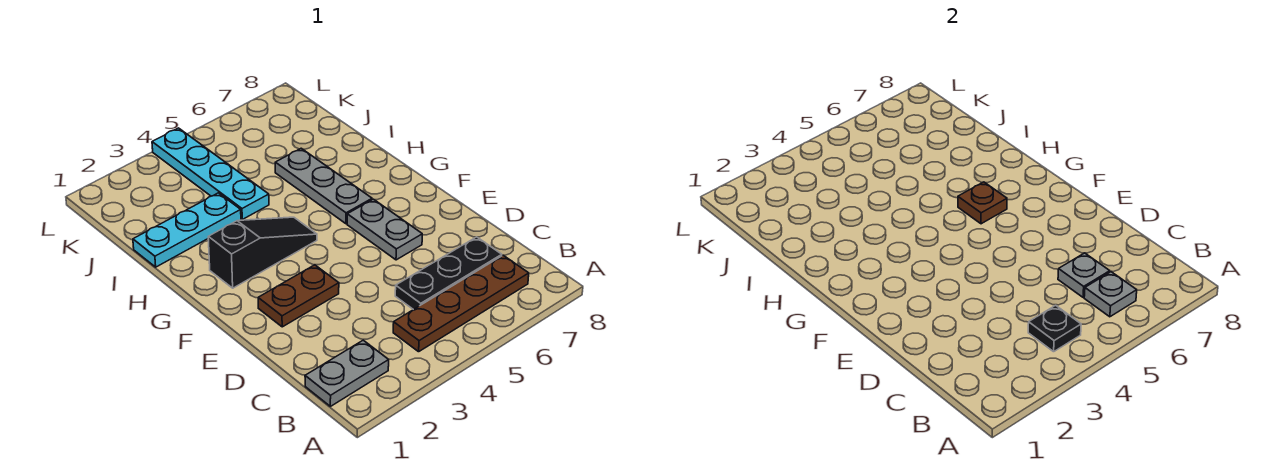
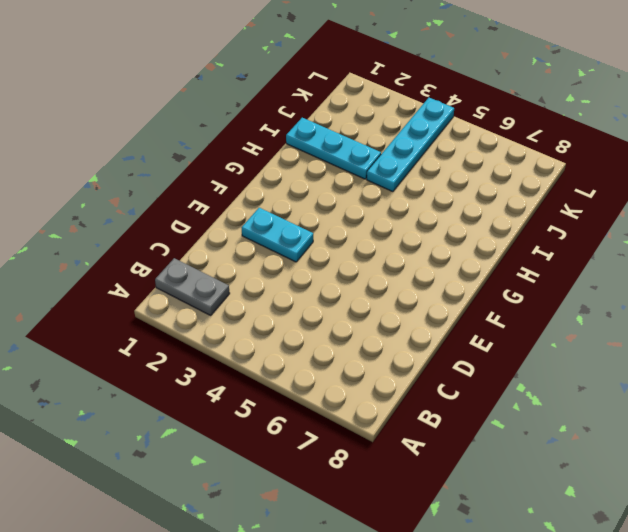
cyan 1x2 plate [242,208,313,262] -> brown 1x2 plate [258,265,339,327]
none -> brown 1x4 plate [393,255,529,352]
none -> black 1x3 plate [395,237,502,310]
none -> grey 1x2 plate [347,199,422,260]

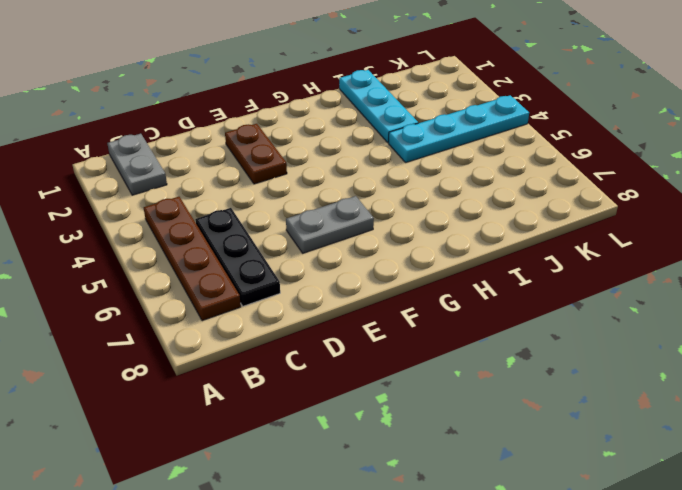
none -> black 1x3 slope [208,217,317,288]
none -> grey 1x3 plate [275,148,372,224]
none -> black 1x1 plate [1028,305,1081,352]

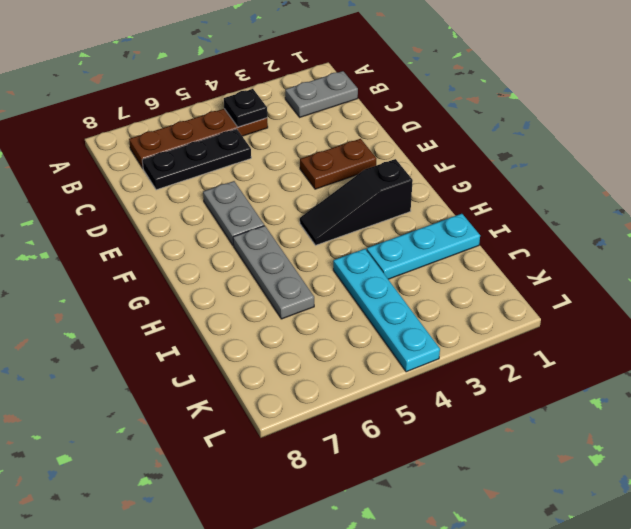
none -> grey 1x1 plate [1084,272,1137,317]
none -> grey 1x1 plate [1058,253,1110,297]
none -> brown 1x1 plate [958,182,1007,224]

